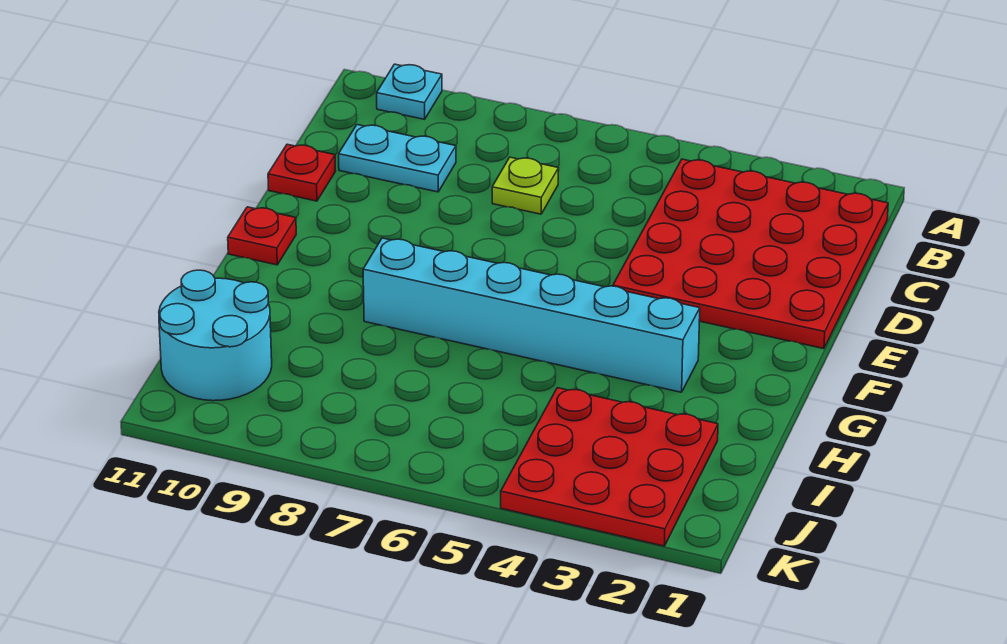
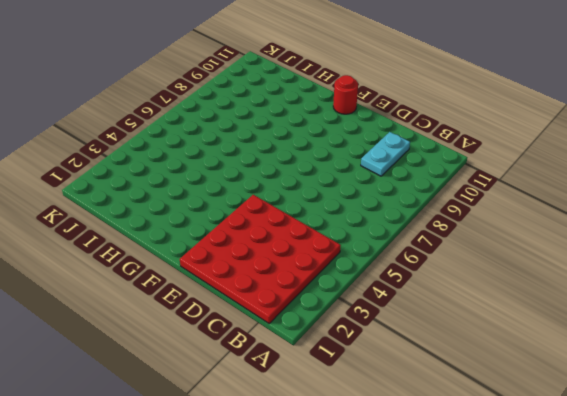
red 1x1 round brick [333,75,358,114] -> red 1x1 plate [228,207,296,265]
none -> cyan 1x1 plate [377,64,442,119]
none -> lime 1x1 plate [492,157,559,214]

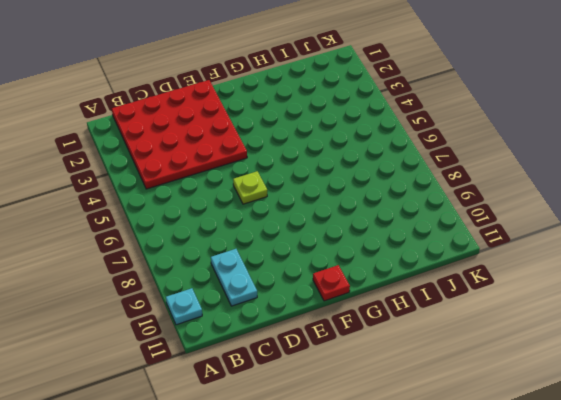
lime 1x1 plate [233,171,267,204] -> lime 1x1 plate moved to [492,157,559,214]
none -> red 1x1 plate [268,144,336,201]
none -> cyan 1x6 brick [363,238,700,392]

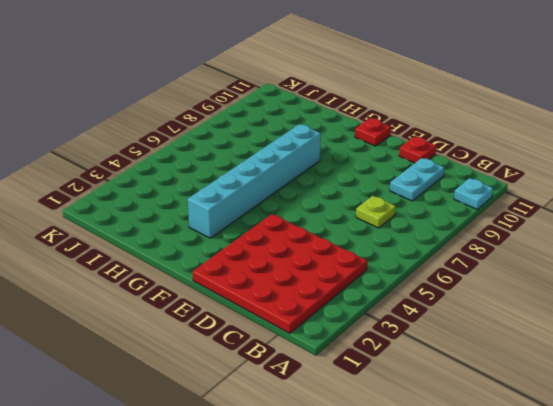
none -> red 3x3 plate [501,388,718,546]
none -> cyan 2x2 round brick [159,270,272,401]

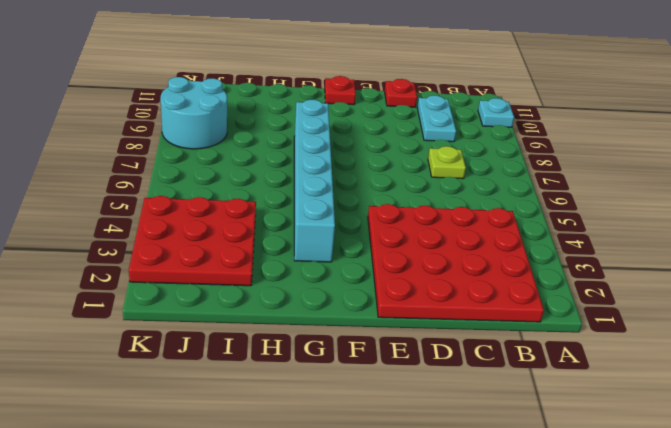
cyan 2x2 round brick [161,77,227,149] -> cyan 2x2 round brick moved to [159,270,272,401]

